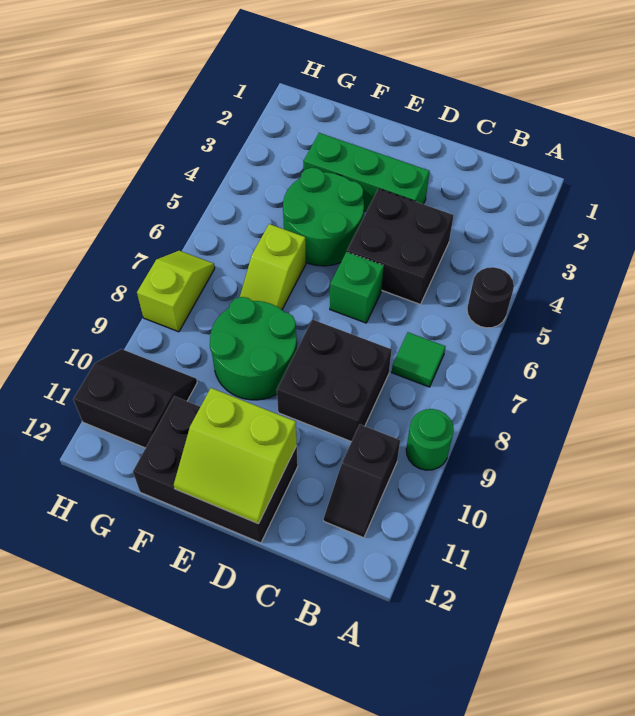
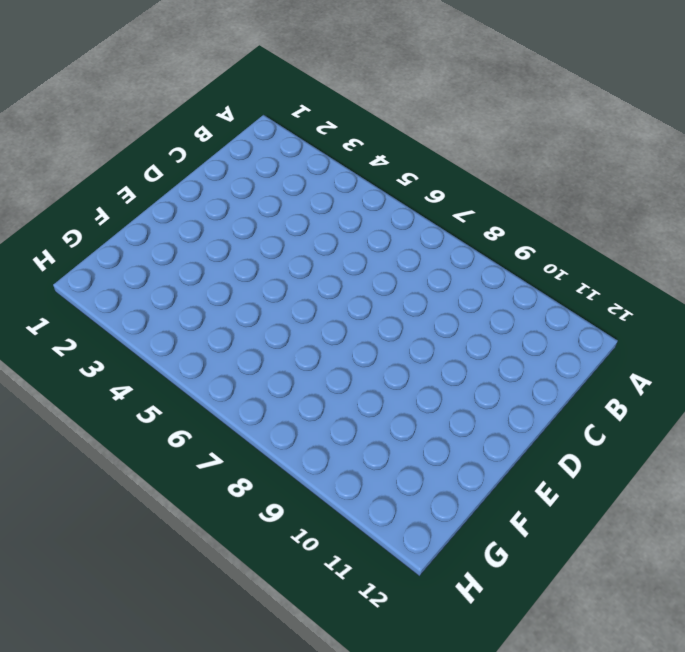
none -> black 1x1 round brick [467,267,514,328]
none -> green 1x1 round brick [406,409,454,470]
none -> green 1x1 tile [392,332,446,387]

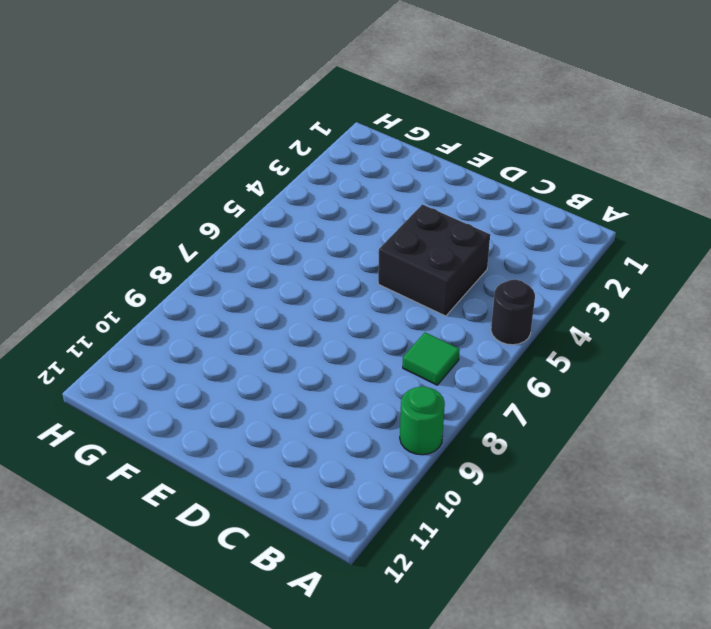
none -> black 1x2 slope [324,424,400,538]
none -> black 2x2 brick [277,319,392,442]
none -> green 1x3 brick [304,133,429,212]

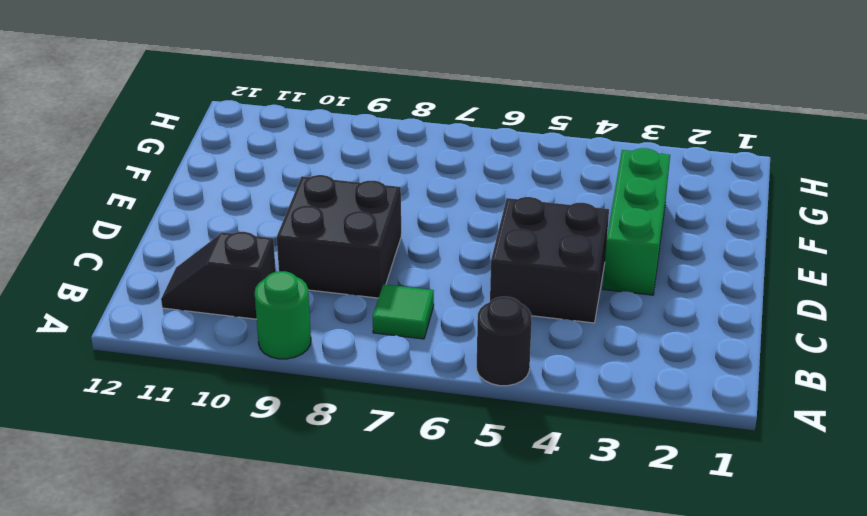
none -> green 1x1 brick [330,252,384,323]
none -> black 2x3 brick [133,396,298,543]
none -> green 2x2 round brick [283,168,364,266]

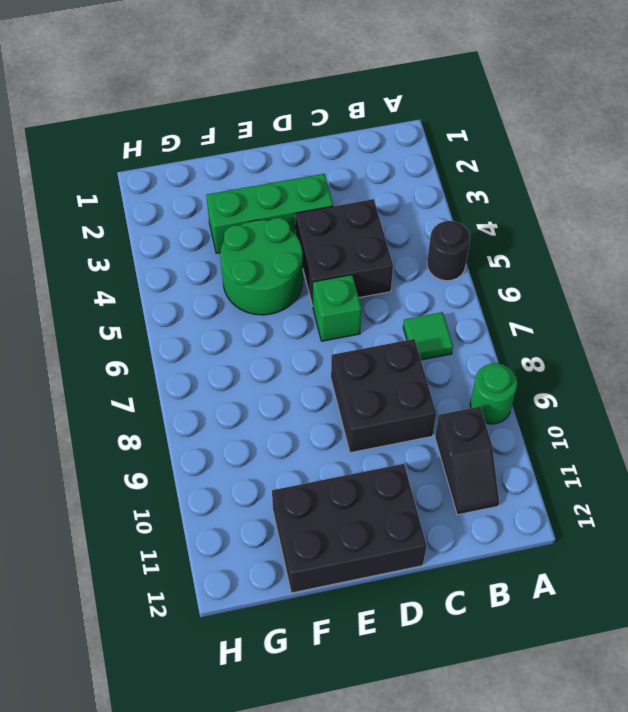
none -> green 2x2 round brick [210,297,297,400]
none -> lime 1x2 slope [240,224,306,310]
none -> black 2x2 slope [73,349,197,448]

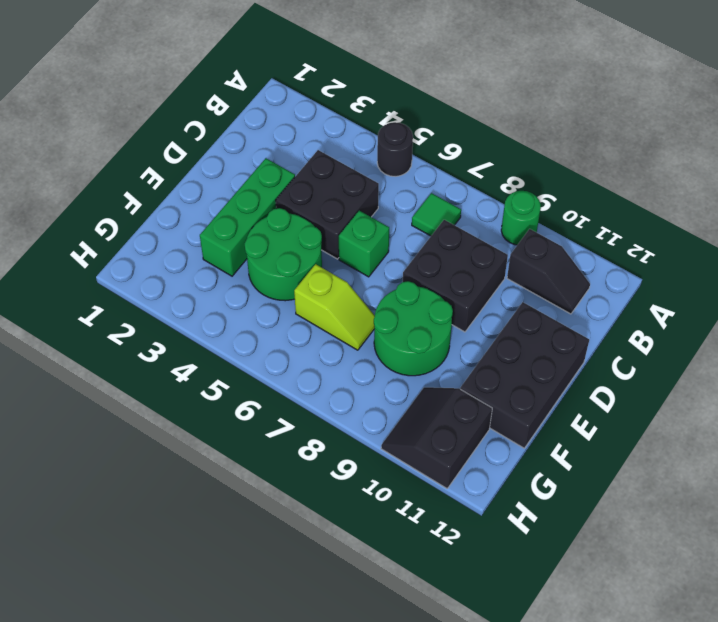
none -> lime 1x2 slope [137,251,215,332]
none -> lime 2x2 slope [174,388,297,524]

